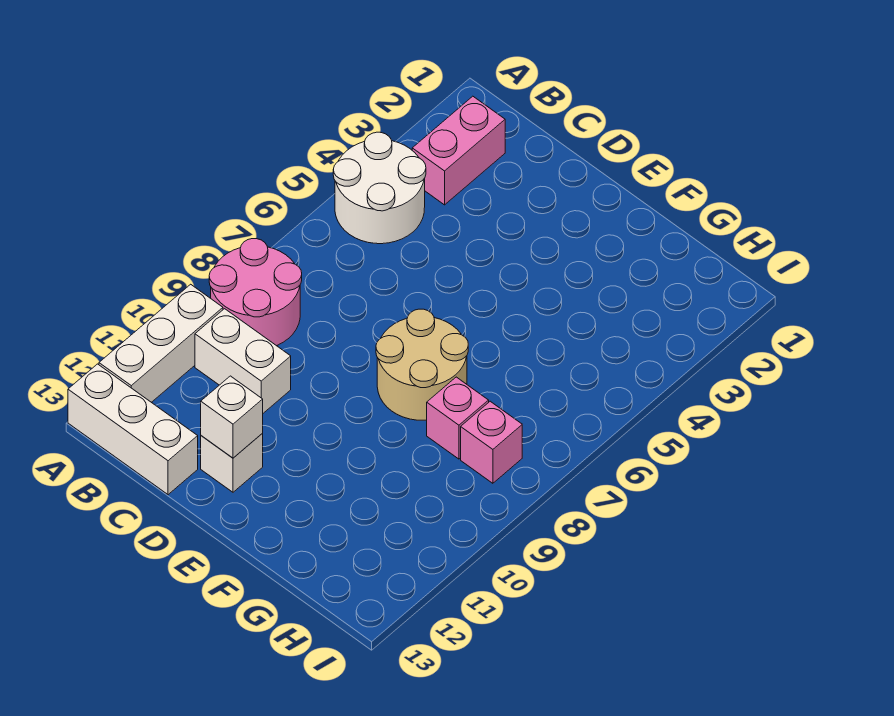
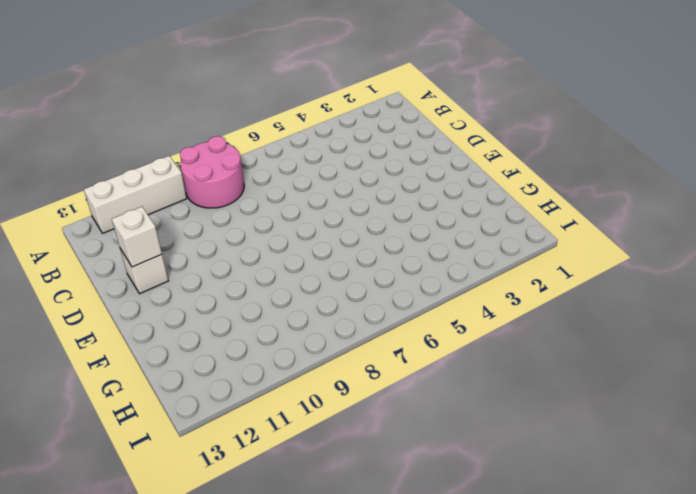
none -> white 2x2 round brick [333,132,426,244]
none -> white 1x3 brick [68,364,198,495]

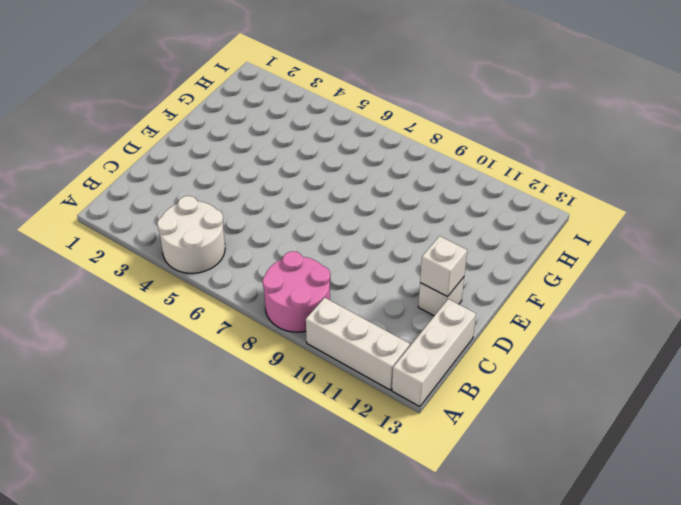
none -> pink 1x2 brick [412,96,505,205]
none -> white 1x2 brick [195,309,291,413]

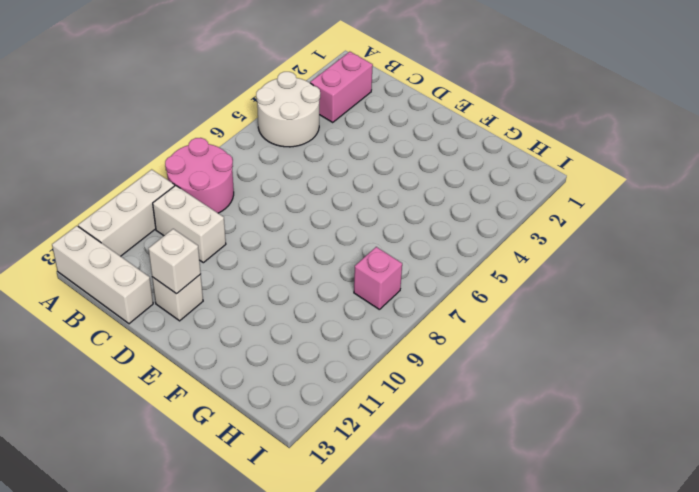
none -> tan 2x2 round brick [376,309,468,420]
none -> pink 1x1 brick [427,377,489,459]

